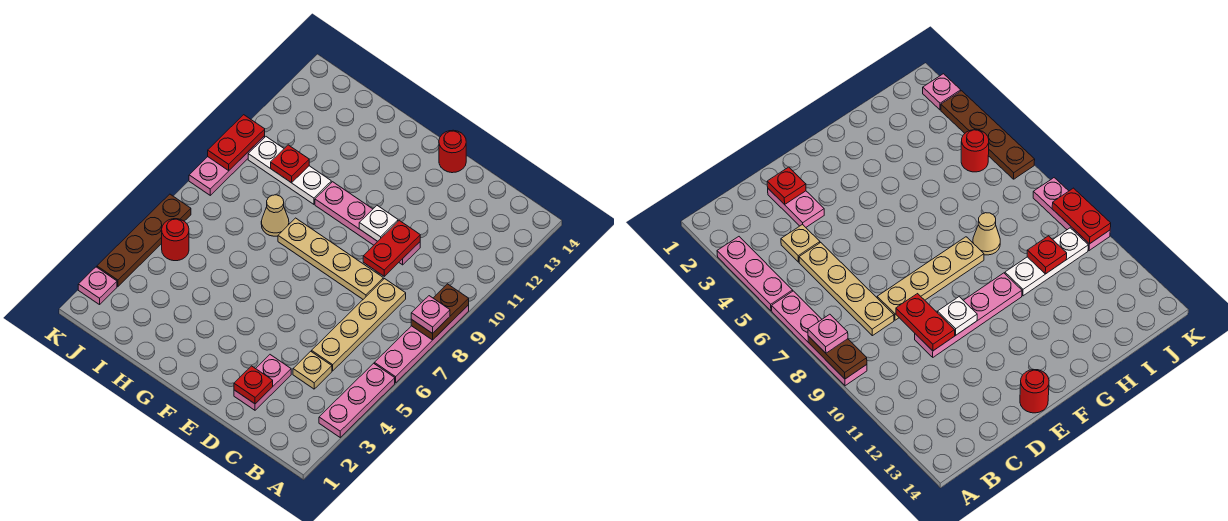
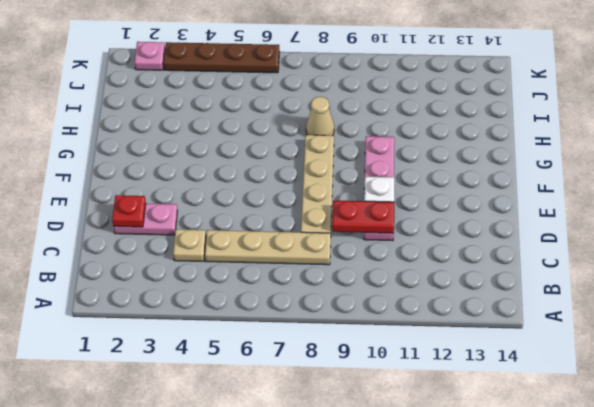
none -> pink 1x3 plate [319,363,395,437]
none -> pink 1x4 plate [374,305,469,383]
none -> red 1x1 round brick [439,130,466,173]

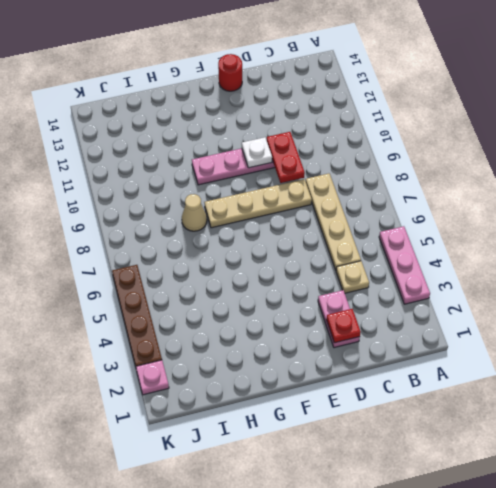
none -> pink 1x4 plate [374,305,469,383]
none -> white 1x3 plate [248,137,331,204]
none -> red 1x1 round brick [162,219,189,261]

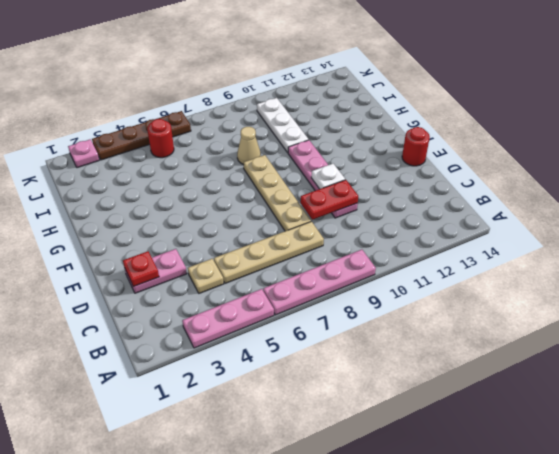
none -> pink 1x3 plate [189,136,265,195]
none -> brown 1x2 plate [411,284,469,340]
none -> red 1x1 plate [271,145,309,183]

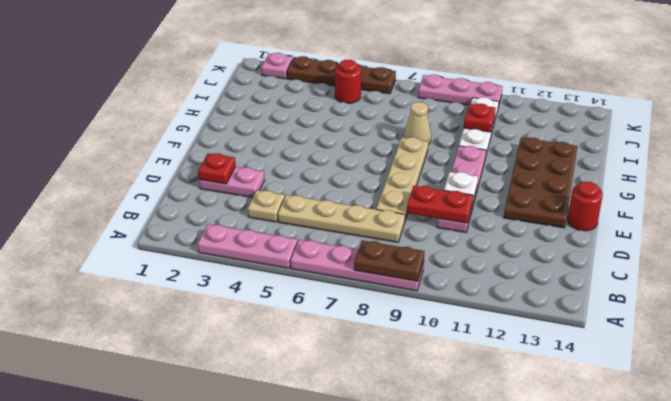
brown 2x4 plate [504,138,578,228] -> none
none -> red 1x2 plate [208,115,265,170]
none -> pink 1x1 plate [411,296,450,333]

